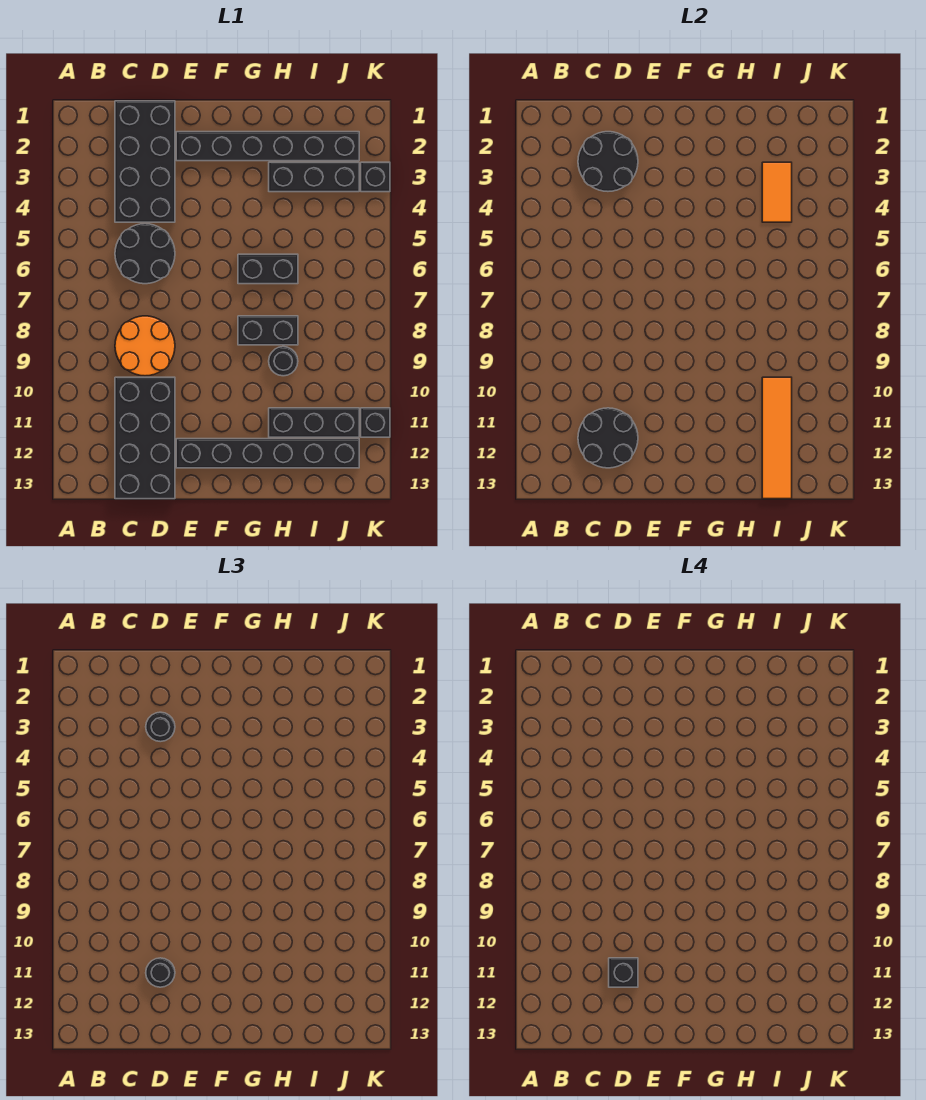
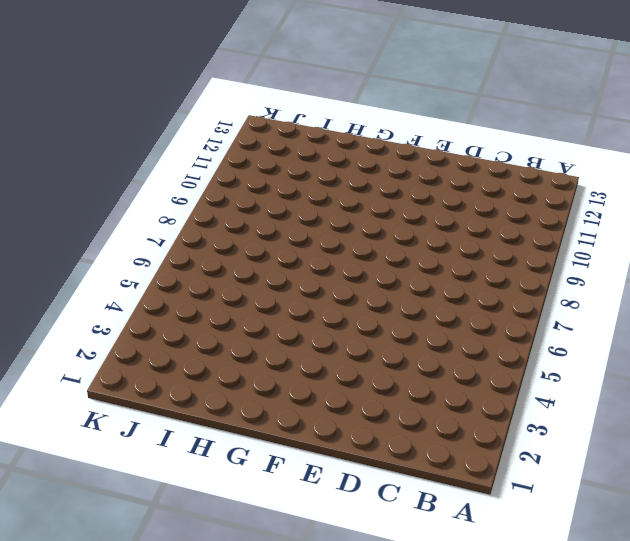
none -> black 2x4 brick [115,101,175,222]
none -> black 2x2 round brick [115,224,175,284]
none -> orange 2x2 round brick [115,316,175,376]

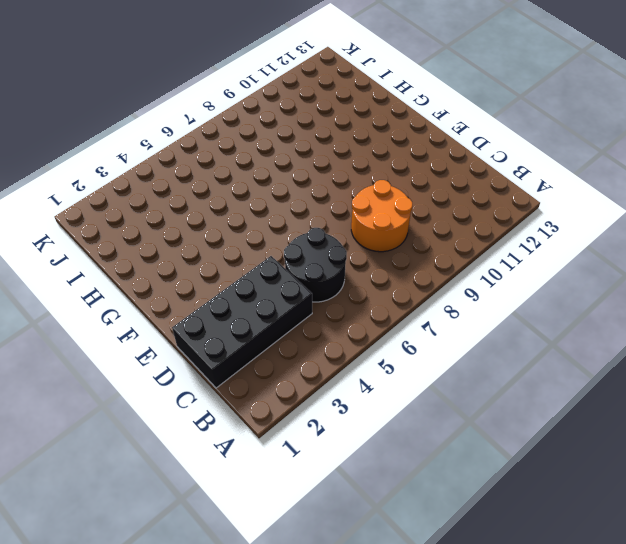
none -> black 2x4 brick [115,377,175,499]
none -> black 1x6 brick [176,132,359,161]
none -> black 1x6 brick [176,439,359,468]

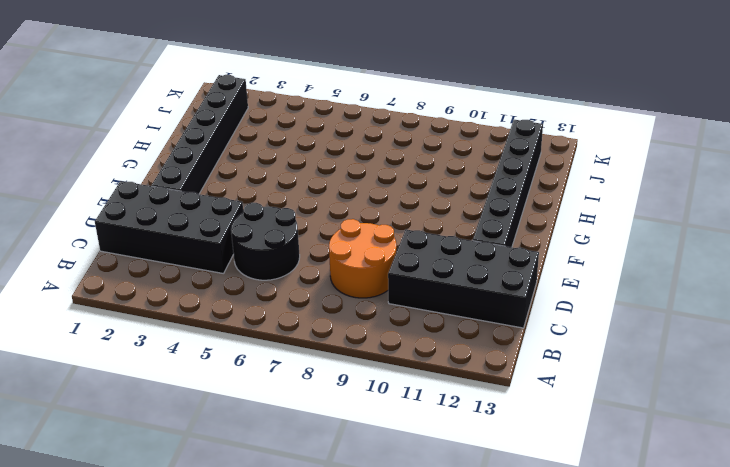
none -> black 1x2 brick [238,254,298,284]
none -> black 1x2 brick [238,316,298,345]
none -> black 1x3 brick [269,162,359,192]

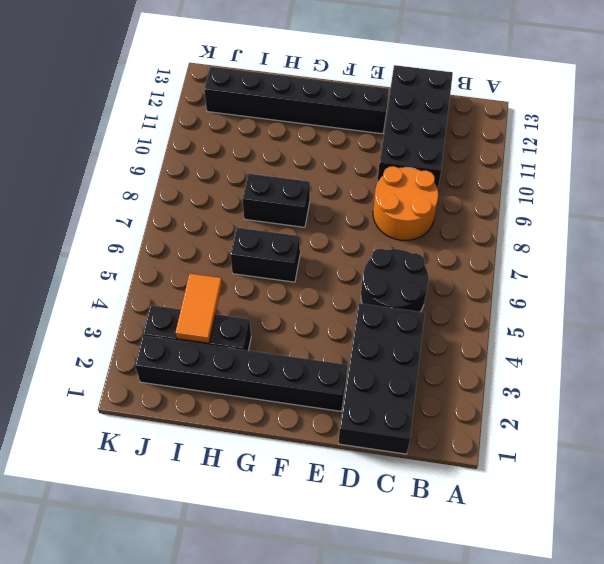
none -> black 1x1 round brick [269,347,298,376]
none -> black 1x3 brick [269,408,359,437]
none -> black 1x1 brick [361,162,390,192]

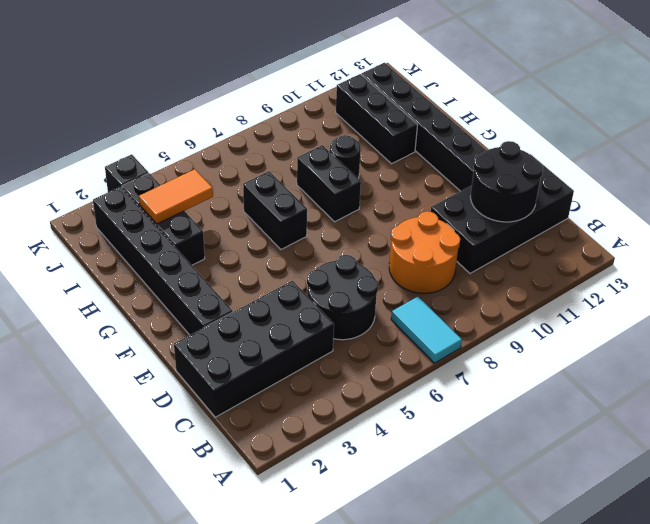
cyan 1x2 tile [391,297,462,363] -> none
none -> black 1x1 brick [361,408,390,437]
none -> black 2x2 round brick [578,132,638,191]
none -> orange 1x4 tile [762,377,792,499]

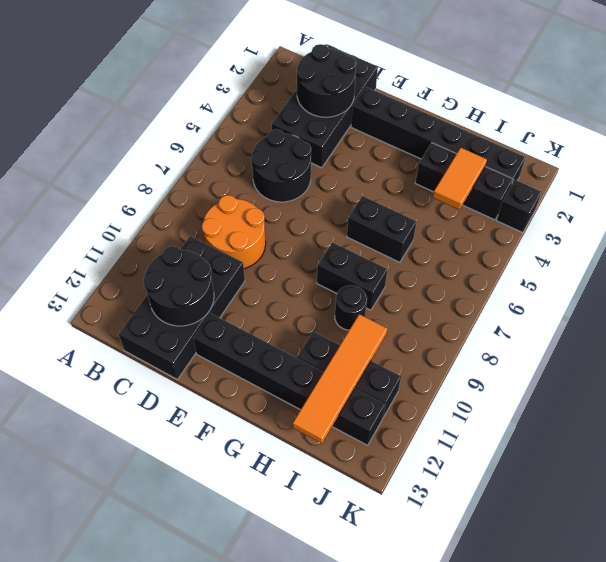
none -> black 1x1 brick [361,408,390,437]
none -> black 1x1 round brick [146,712,175,742]
none -> black 1x1 round brick [146,958,175,987]

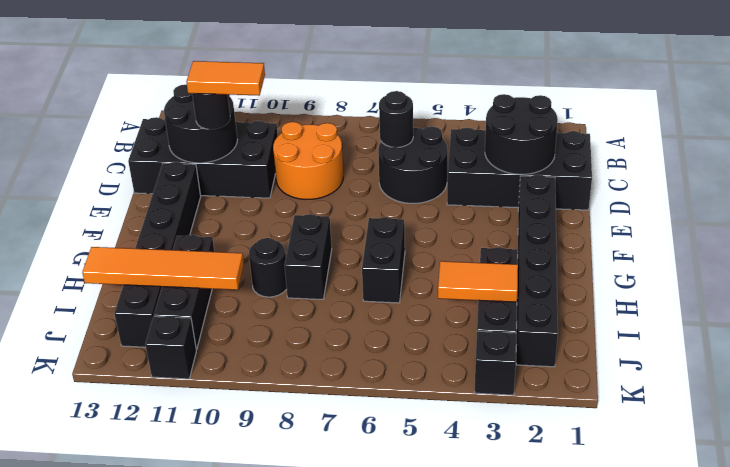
black 1x1 round brick [379,91,413,147] -> black 1x1 round brick moved to [146,712,175,742]
orange 1x2 tile [186,61,265,96] -> black 1x1 brick [609,958,638,987]

